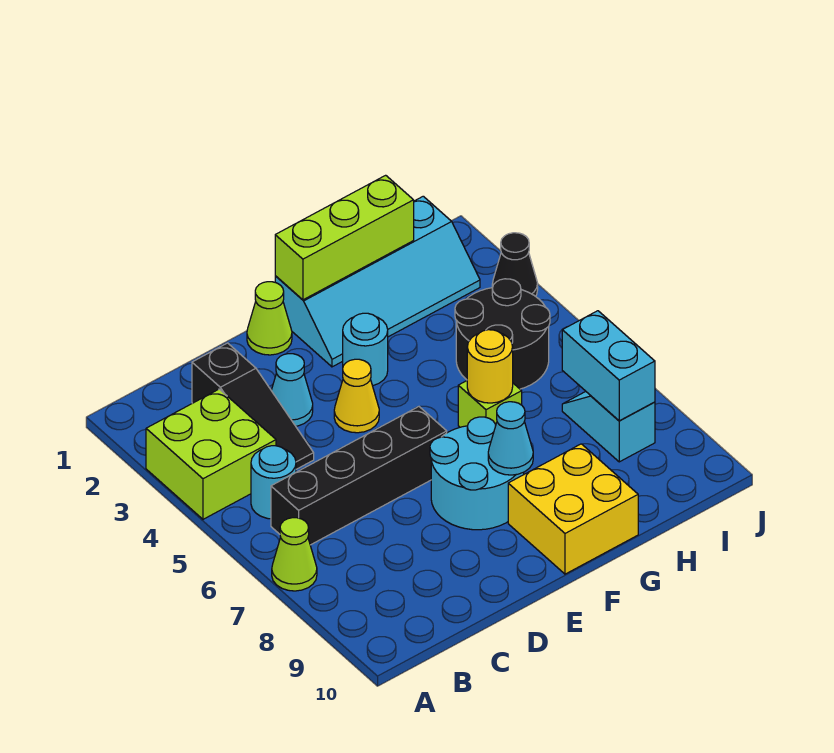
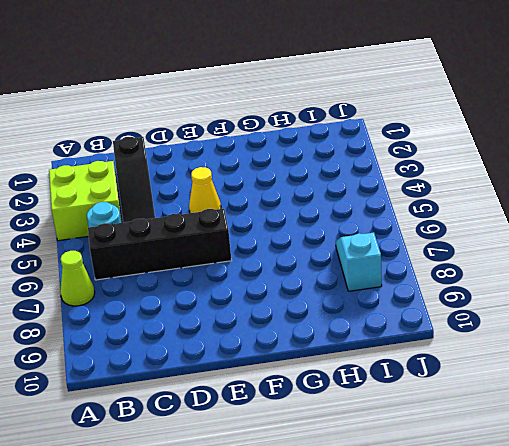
none -> cyan 1x1 cone [271,354,313,426]
none -> lime 1x1 cone [247,282,292,355]
none -> cyan 2x2 round brick [430,417,524,530]

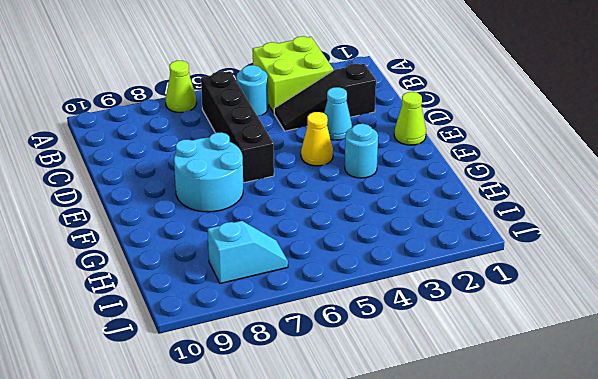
none -> cyan 2x4 slope [275,196,480,367]
none -> yellow 2x2 brick [508,444,638,574]
none -> lime 1x1 brick [458,381,522,427]

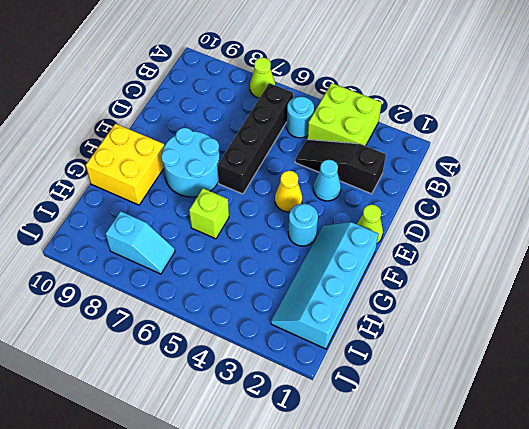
none -> black 2x2 round brick [455,279,550,389]
none -> black 1x1 cone [492,233,538,296]
none -> lime 1x3 brick [275,175,414,300]

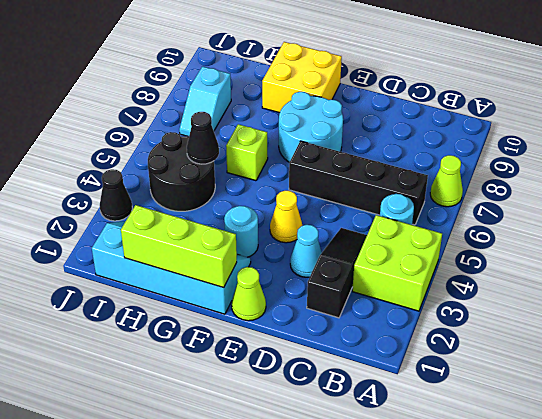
black 1x1 cone [187,112,219,164] -> none
none -> cyan 1x1 cone [488,402,533,475]
none -> yellow 1x1 round brick [467,330,513,403]
none -> cyan 1x2 brick [562,311,655,421]

